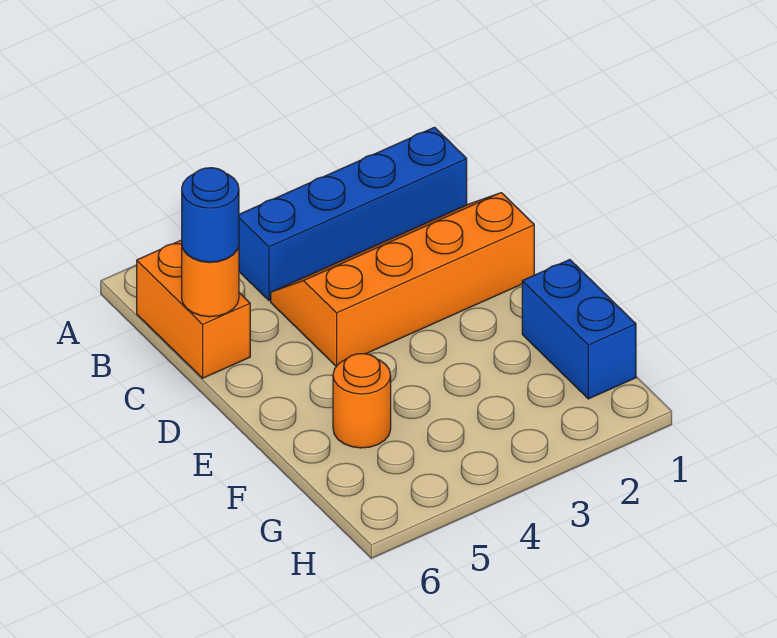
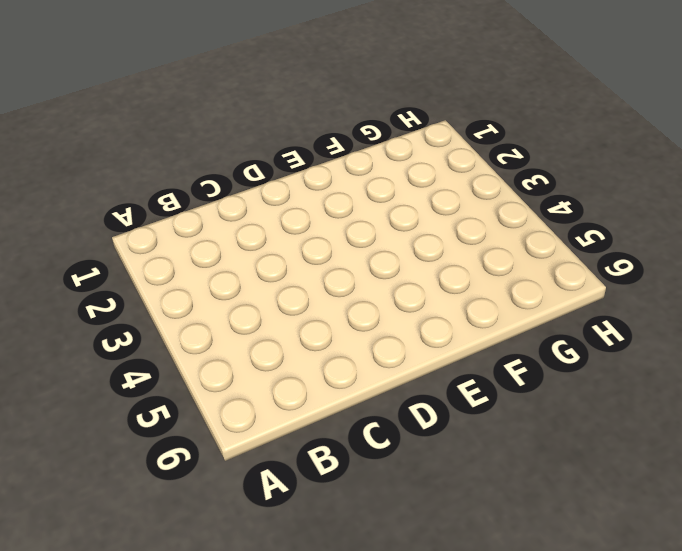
none -> blue 1x4 brick [239,127,467,301]
none -> orange 1x2 brick [137,240,250,378]

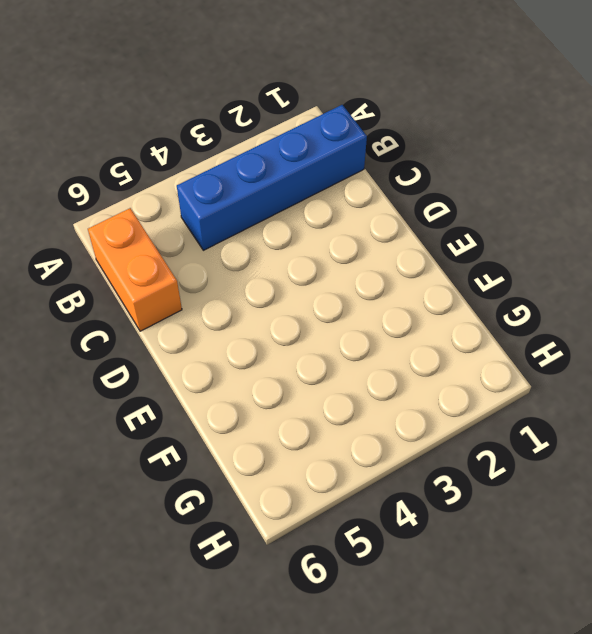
none -> orange 2x4 slope [271,193,534,367]
none -> blue 1x2 brick [522,260,636,399]

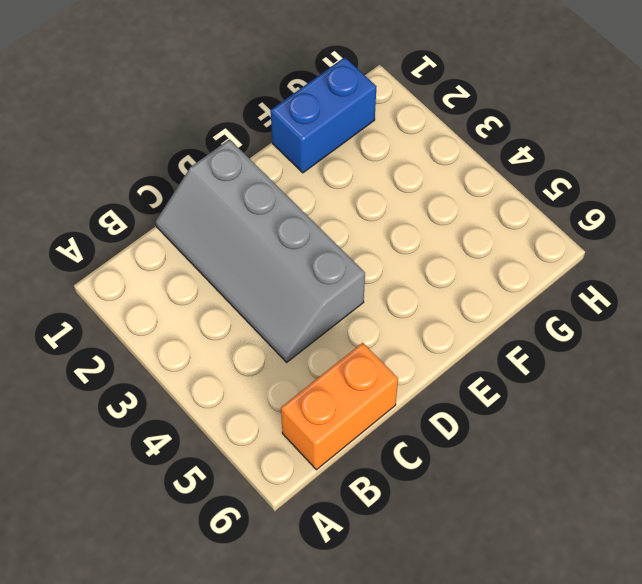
grey 2x4 slope [156,139,365,362] -> orange 2x4 slope [271,193,534,367]
none -> blue 1x4 brick [239,127,467,301]
none -> orange 1x1 round brick [333,354,391,448]

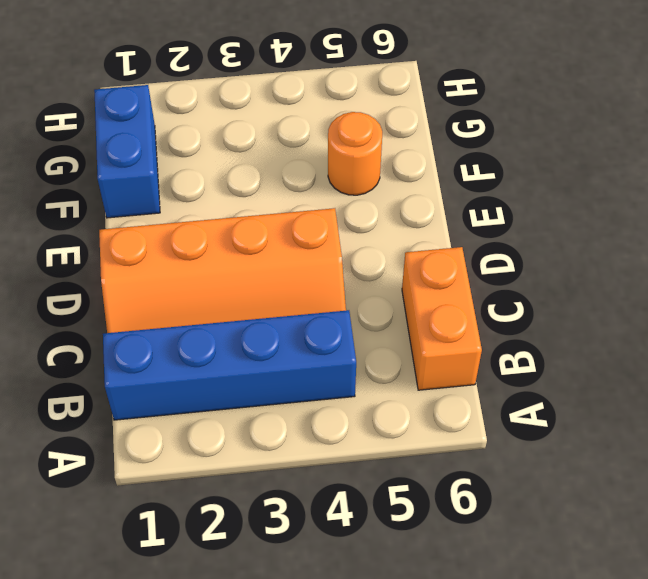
none -> orange 1x1 round brick [182,246,239,317]
none -> blue 1x1 round brick [182,168,239,262]

